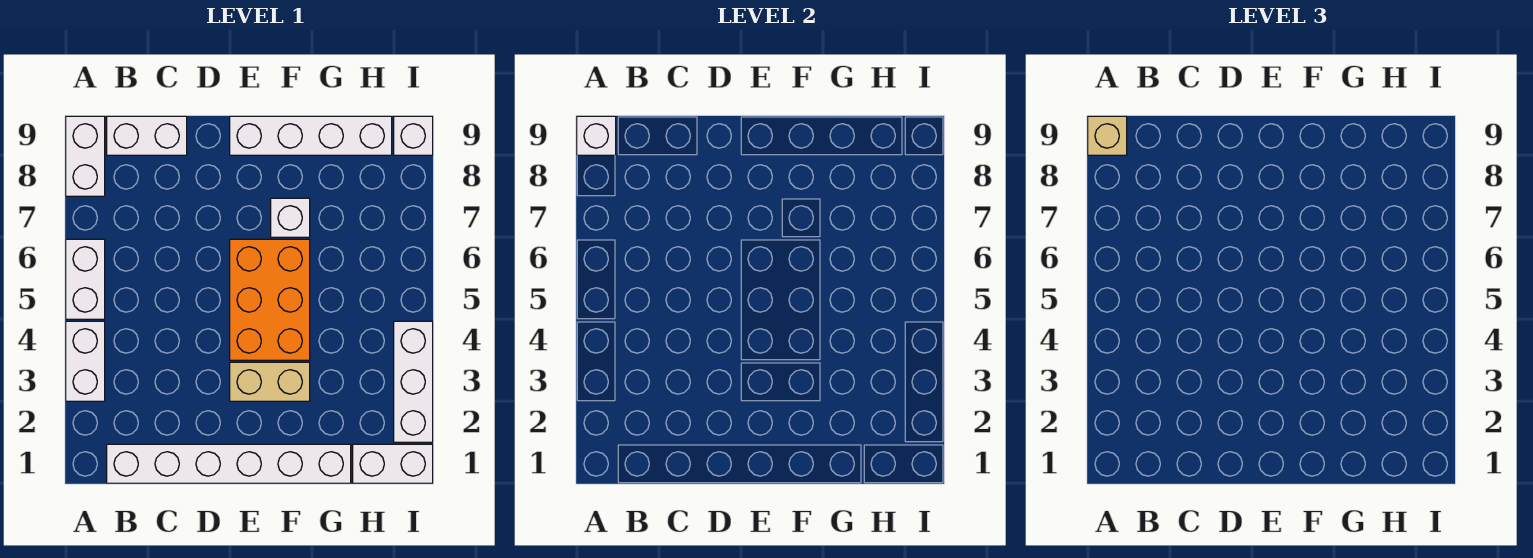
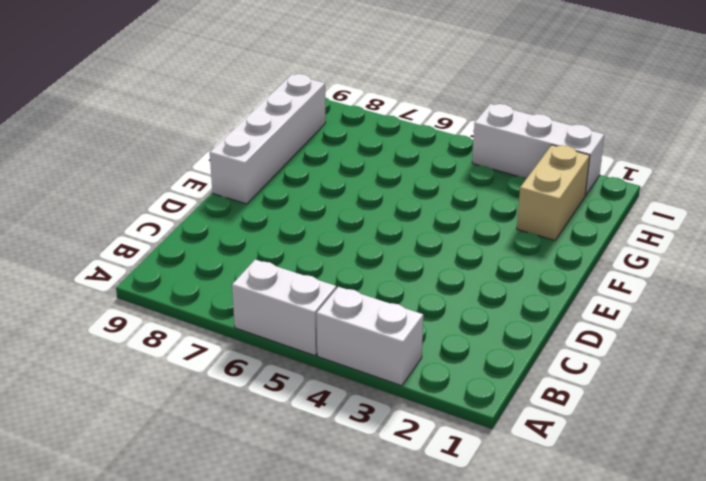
tan 1x2 brick [517,145,590,240] -> tan 1x2 brick moved to [230,362,310,401]
none -> white 1x2 brick [66,116,105,196]
none -> white 1x6 brick [107,444,351,483]
none -> white 1x2 brick [107,116,187,155]

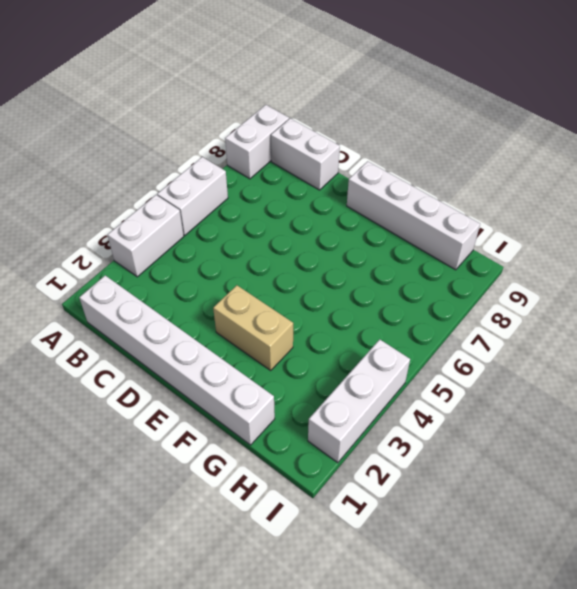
none -> orange 2x3 brick [230,239,310,360]
none -> white 1x1 brick [271,198,310,237]
none -> white 1x2 brick [353,444,433,483]

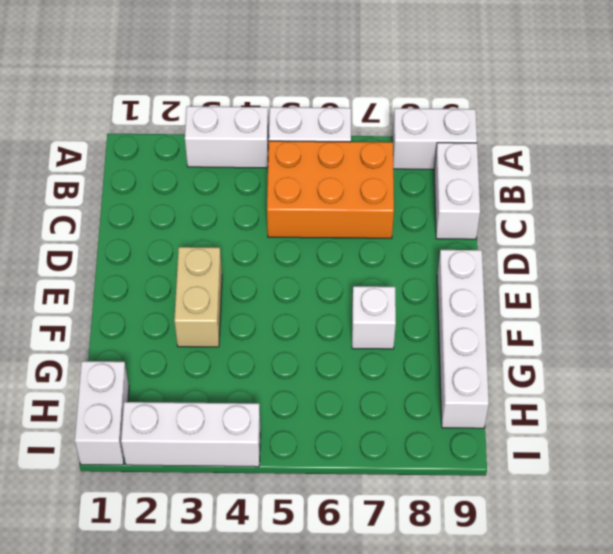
orange 2x3 brick [267,141,394,238] -> orange 2x3 brick moved to [230,239,310,360]
none -> white 1x6 brick [107,444,351,483]
none -> white 1x1 brick [394,116,433,155]
none -> white 1x1 brick [577,116,616,155]

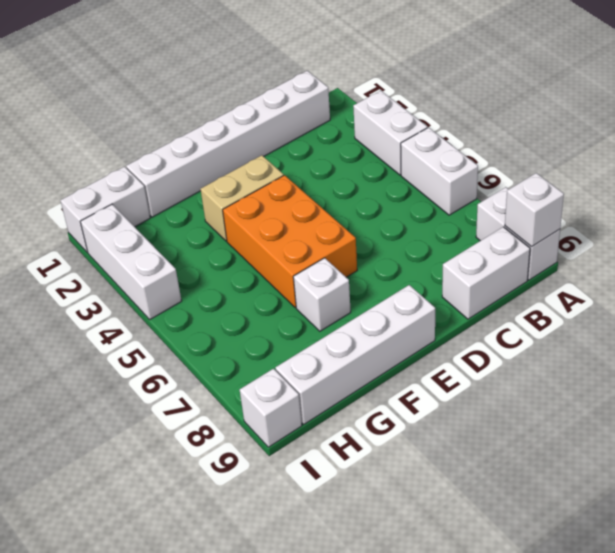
none -> tan 1x1 brick [1088,116,1127,155]

